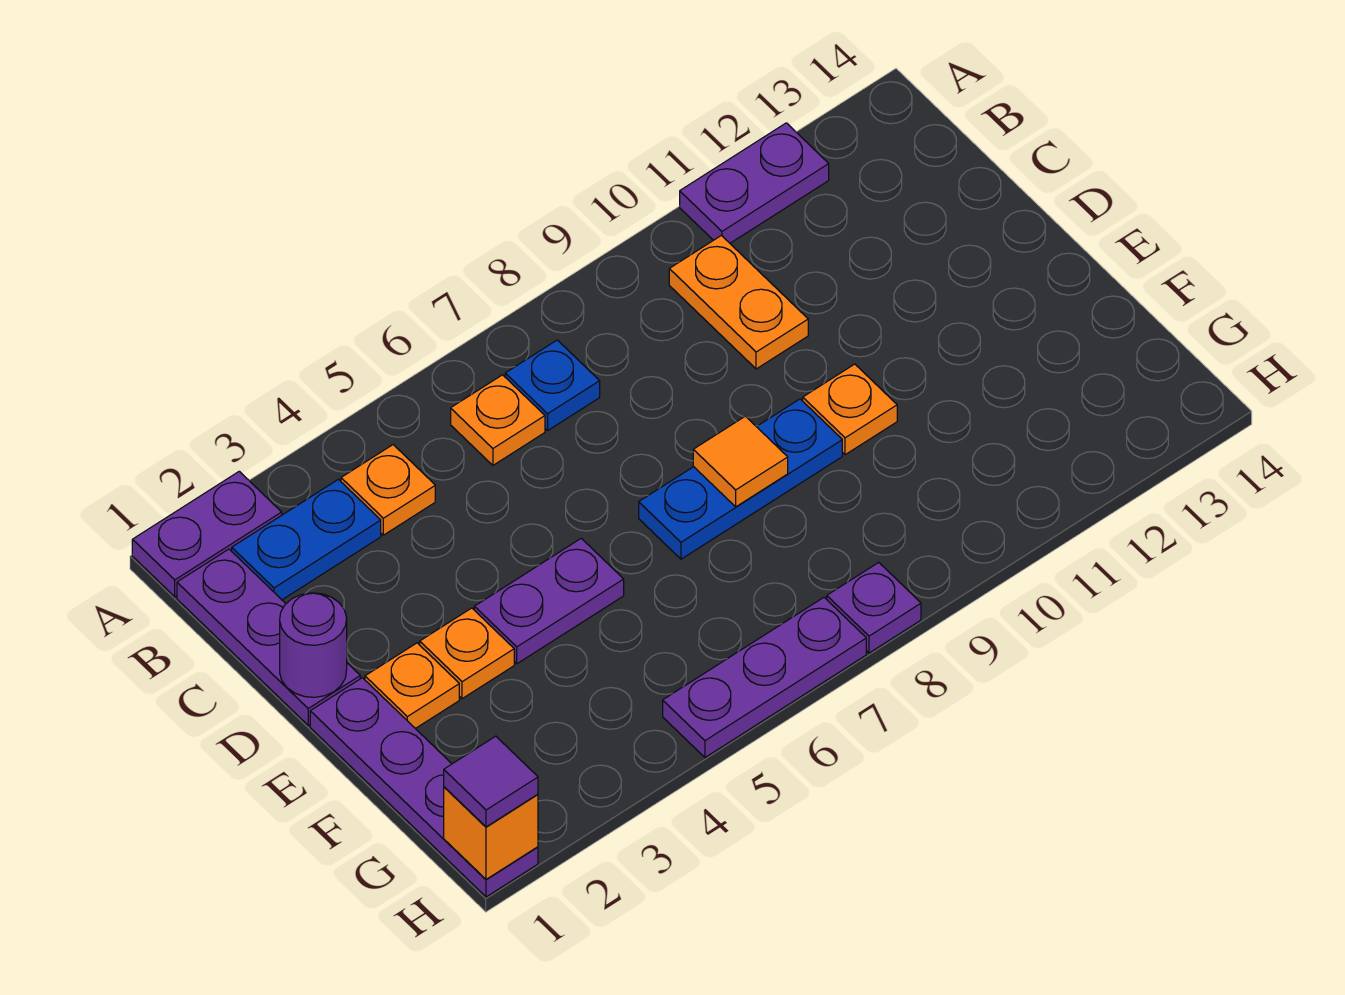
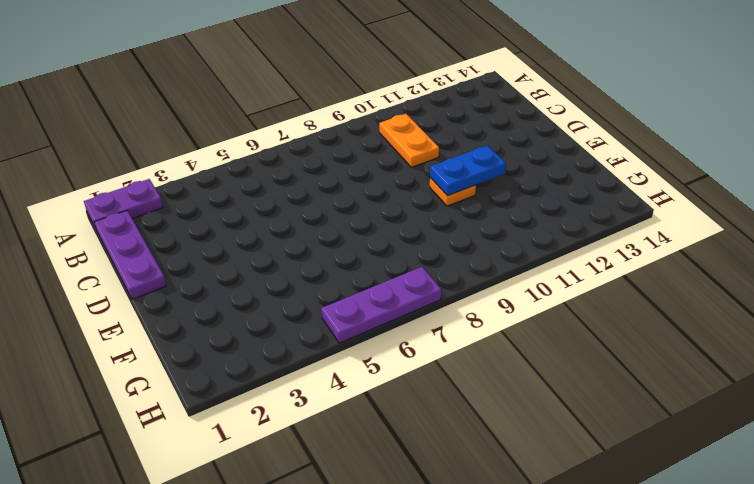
blue 1x2 plate [430,145,506,196] -> blue 1x2 plate moved to [232,479,381,600]
none -> purple 1x2 plate [680,123,829,243]
none -> orange 1x1 plate [341,445,435,535]
none -> orange 1x1 plate [451,375,545,465]

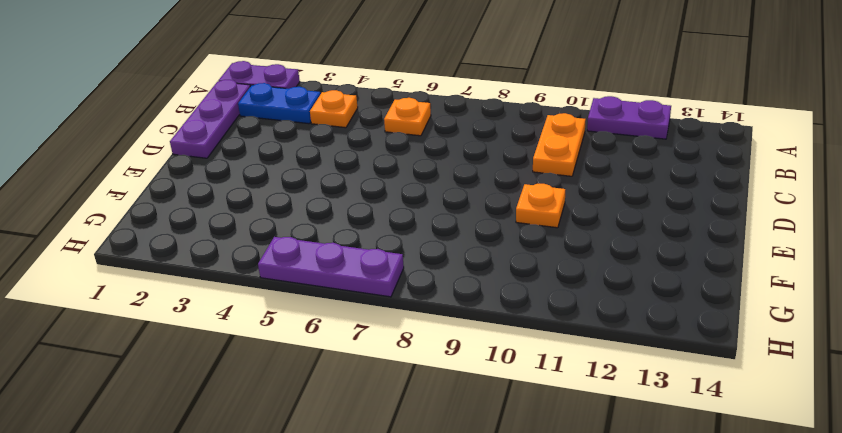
none -> blue 1x1 plate [505,340,600,430]
none -> purple 1x4 plate [310,678,538,897]
none -> orange 1x1 plate [365,643,459,729]

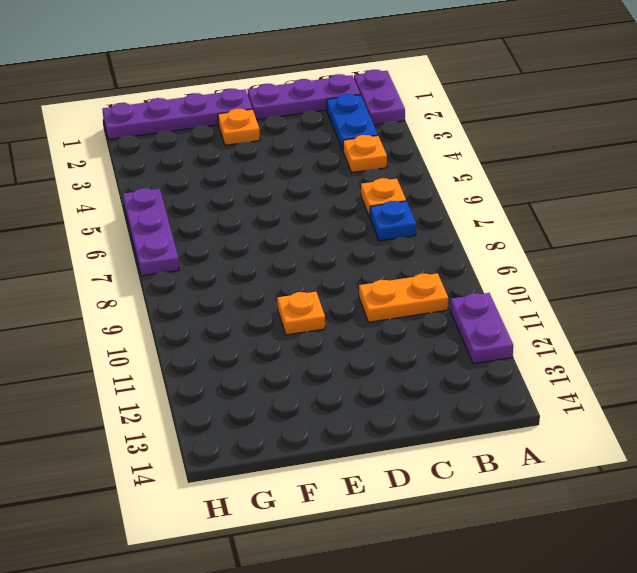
none -> orange 1x1 plate [420,608,514,699]
none -> purple 1x2 plate [474,538,624,664]
none -> blue 1x3 plate [639,399,842,559]

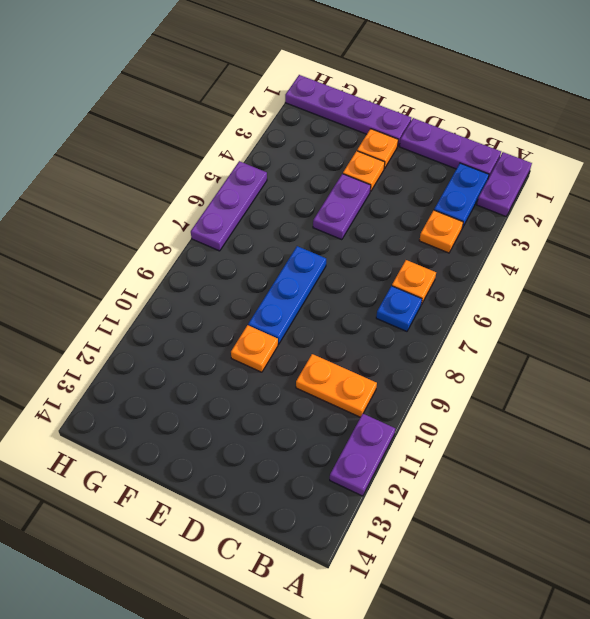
none -> purple 1x1 plate [827,562,921,653]
none -> purple 1x1 round brick [280,593,347,697]
none -> orange 1x1 tile [693,416,788,507]

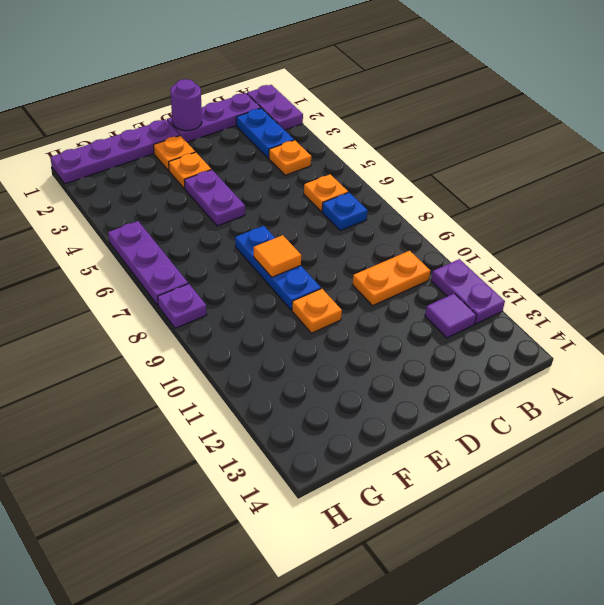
purple 1x1 tile [425,294,477,338] -> purple 1x1 tile moved to [444,736,538,827]
none -> orange 1x1 brick [444,787,538,879]

